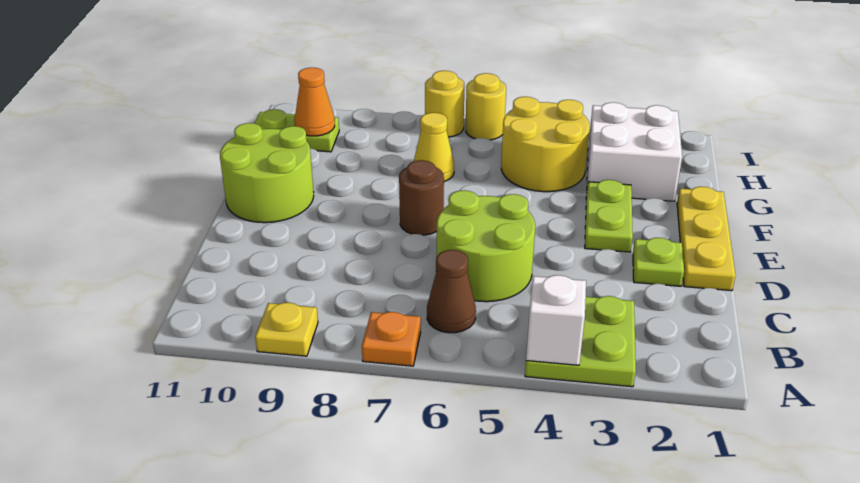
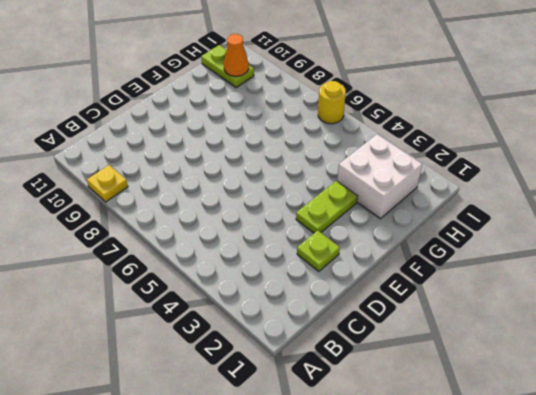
none -> lime 2x2 plate [525,296,636,387]
none -> orange 1x1 plate [362,312,421,366]
none -> brown 1x1 cone [427,250,476,333]

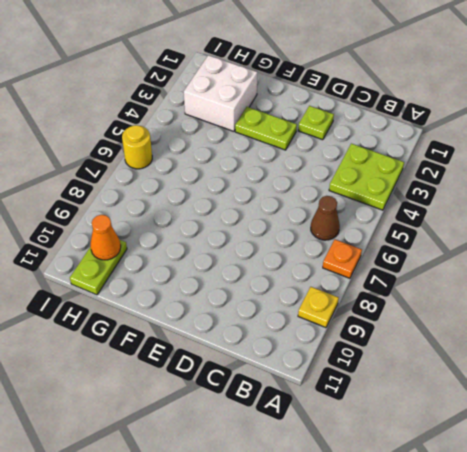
none -> lime 2x2 round brick [436,190,535,302]
none -> yellow 1x3 plate [677,187,736,291]
none -> brown 1x1 round brick [399,160,444,235]

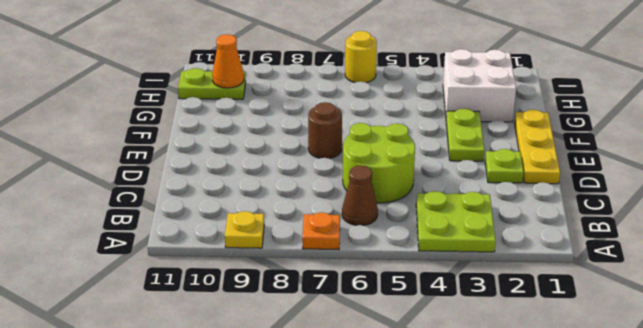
none -> lime 2x2 round brick [220,123,314,223]
none -> yellow 2x2 round brick [501,97,590,192]
none -> yellow 1x1 cone [414,113,454,182]

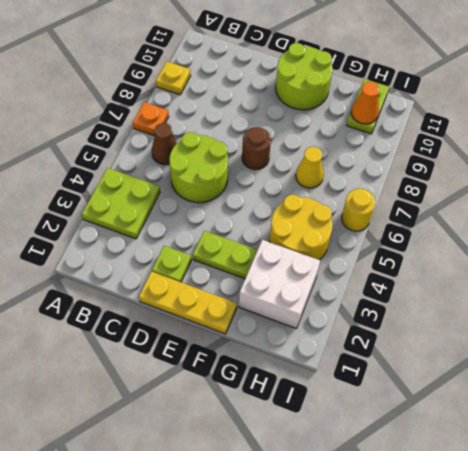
none -> yellow 1x1 round brick [425,71,464,137]
none -> white 1x1 brick [526,275,586,365]

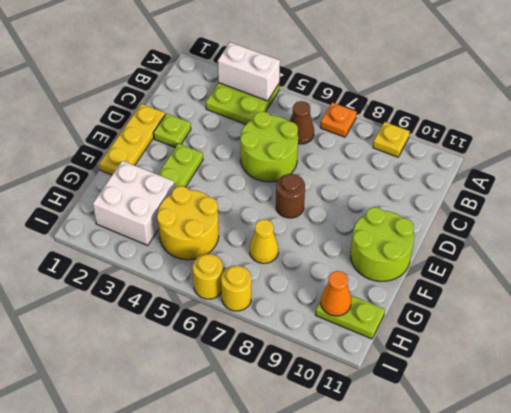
white 1x2 brick [218,42,280,101] -> white 1x1 brick [526,275,586,365]

